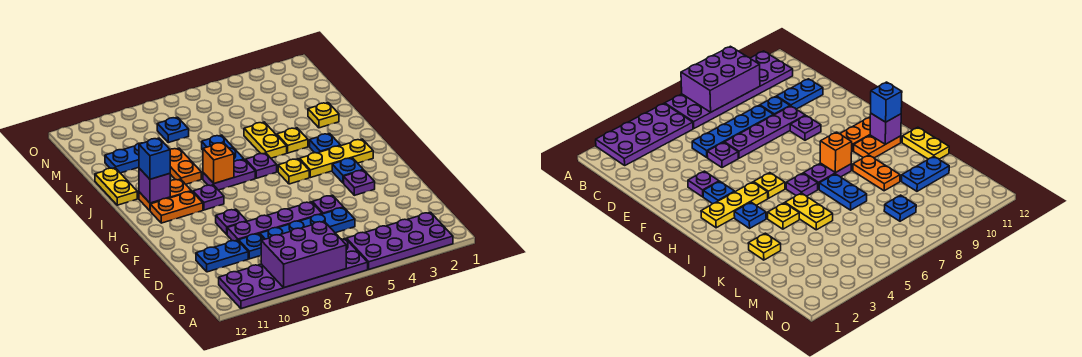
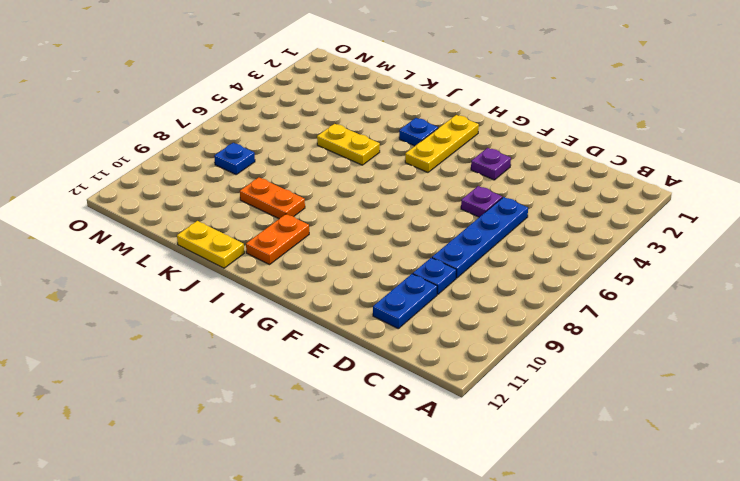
none -> purple 2x4 plate [347,212,453,269]
none -> purple 2x6 plate [219,239,368,309]
none -> purple 1x4 plate [227,202,322,241]
none -> purple 1x1 plate [216,209,247,234]

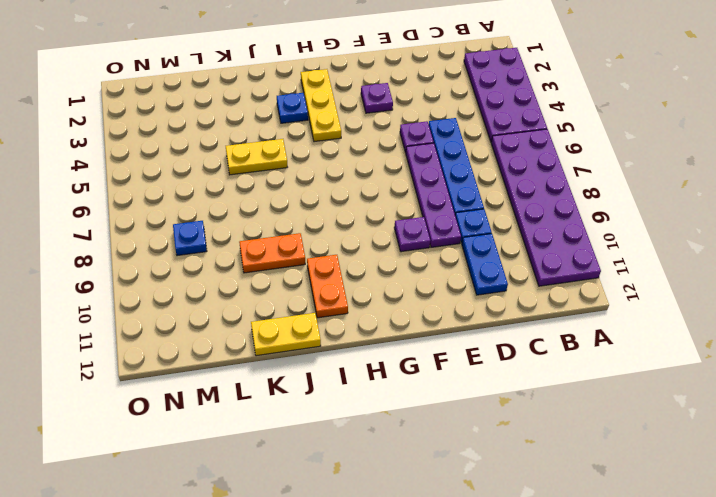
none -> blue 1x1 plate [332,158,363,183]
none -> yellow 1x1 plate [278,159,309,184]
none -> purple 1x1 plate [193,185,224,210]
none -> orange 1x2 plate [150,191,203,223]

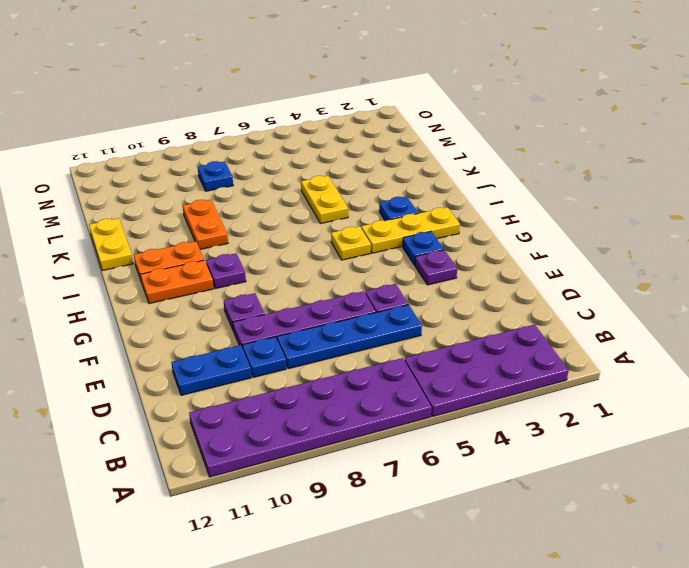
none -> purple 1x1 plate [246,153,277,178]
none -> purple 1x2 plate [203,160,255,190]
none -> yellow 1x1 plate [277,128,308,153]
none -> blue 1x2 plate [202,135,244,162]

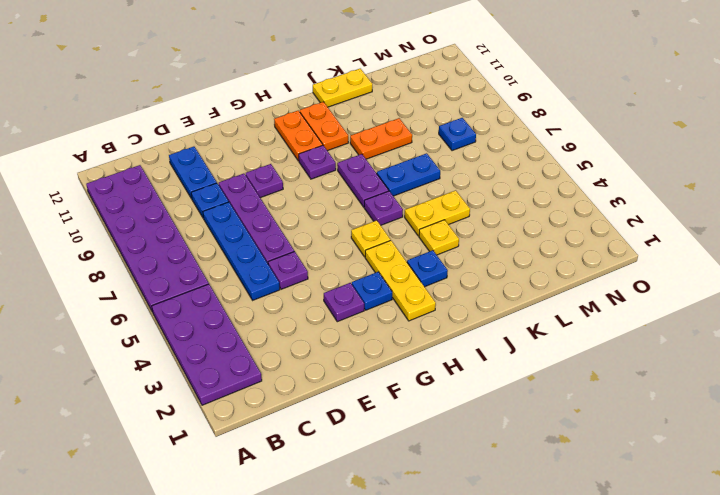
none -> yellow 1x1 plate [308,103,339,128]
none -> blue 1x2 plate [105,143,142,173]
none -> purple 2x3 brick [261,221,346,288]
none -> orange 1x1 brick [203,142,234,183]

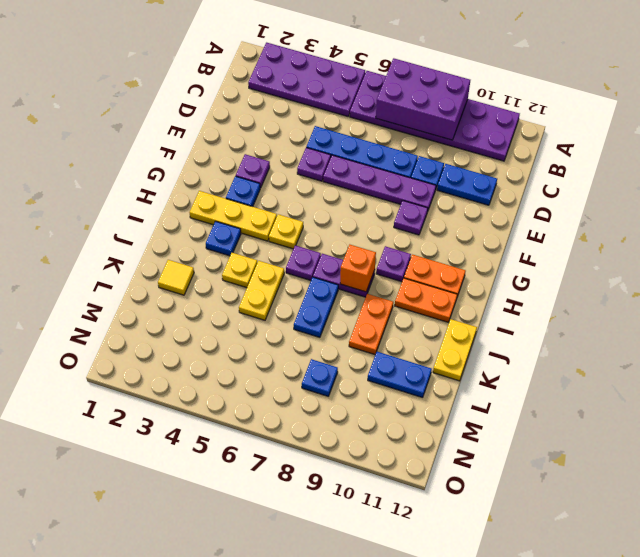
yellow 1x1 tile [158,260,194,295] -> yellow 1x1 plate [308,103,339,128]
none -> purple 1x1 brick [139,168,170,203]
none -> blue 1x1 brick [139,138,170,179]

